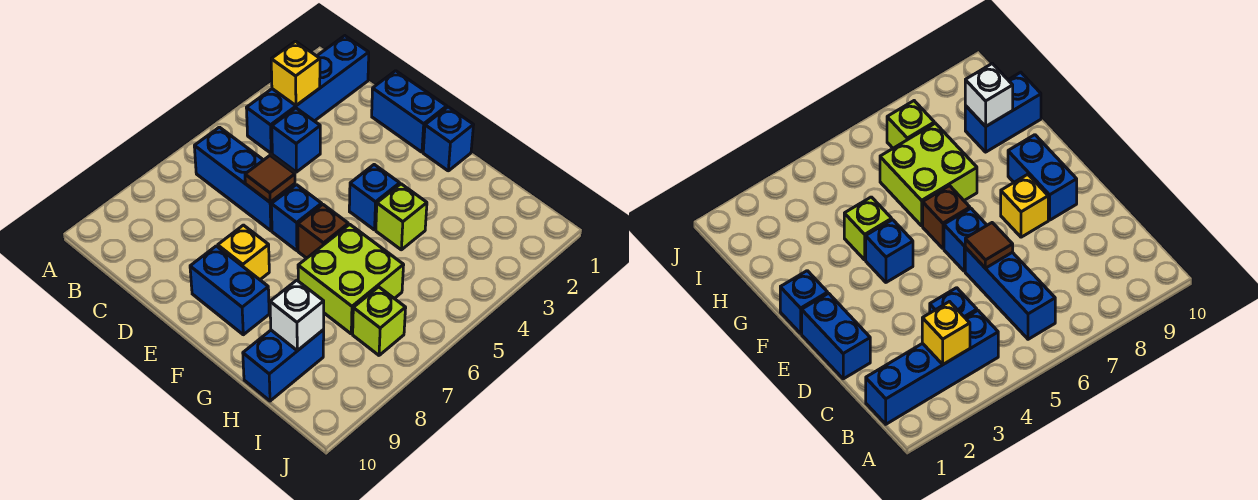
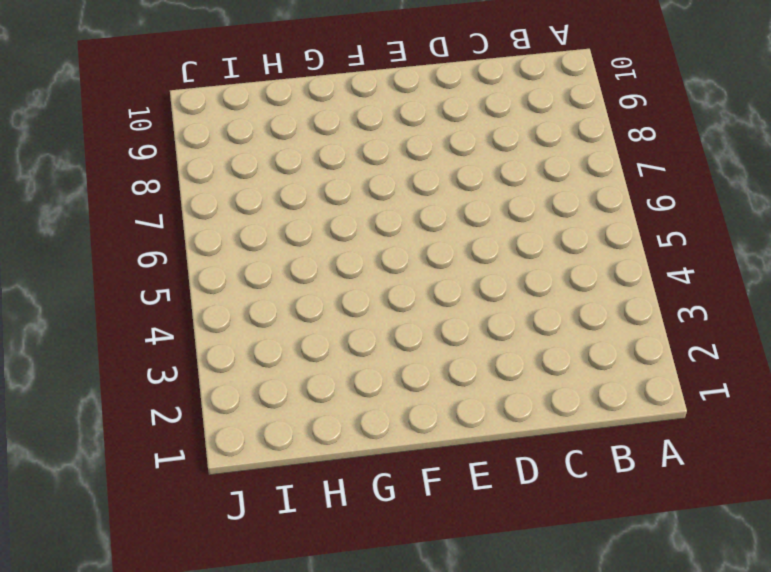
none -> blue 1x4 brick [247,36,369,153]
none -> blue 1x3 brick [194,127,295,231]
none -> blue 1x1 brick [272,108,320,172]

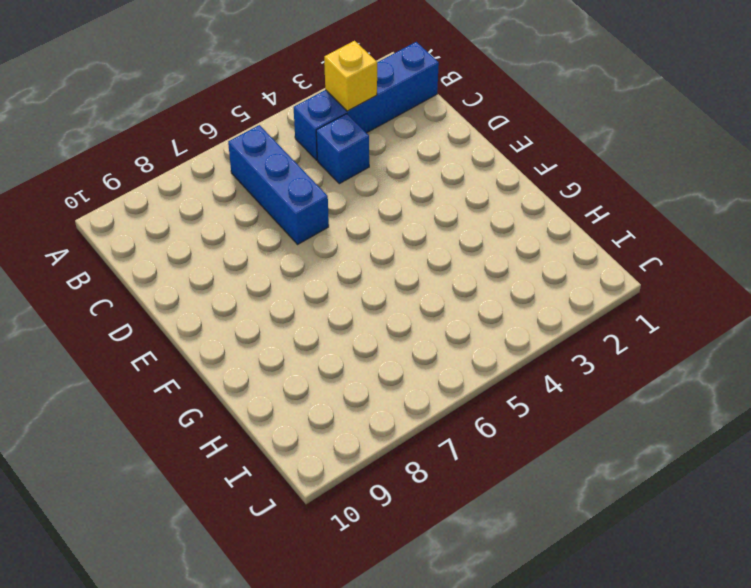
none -> blue 1x2 brick [372,71,447,152]
none -> blue 1x1 brick [271,185,322,251]
none -> yellow 1x1 brick [218,225,269,280]

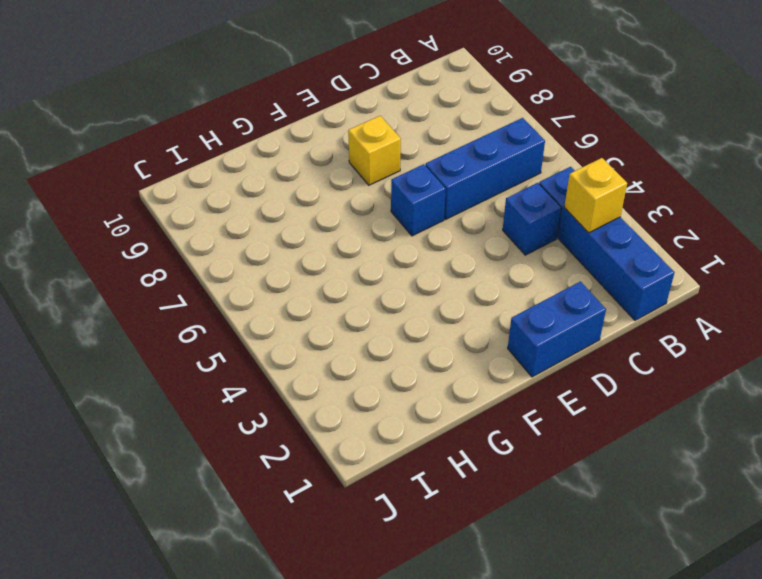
none -> blue 1x2 brick [190,246,269,335]
none -> blue 1x1 brick [423,107,473,171]
none -> blue 1x1 brick [349,165,400,230]

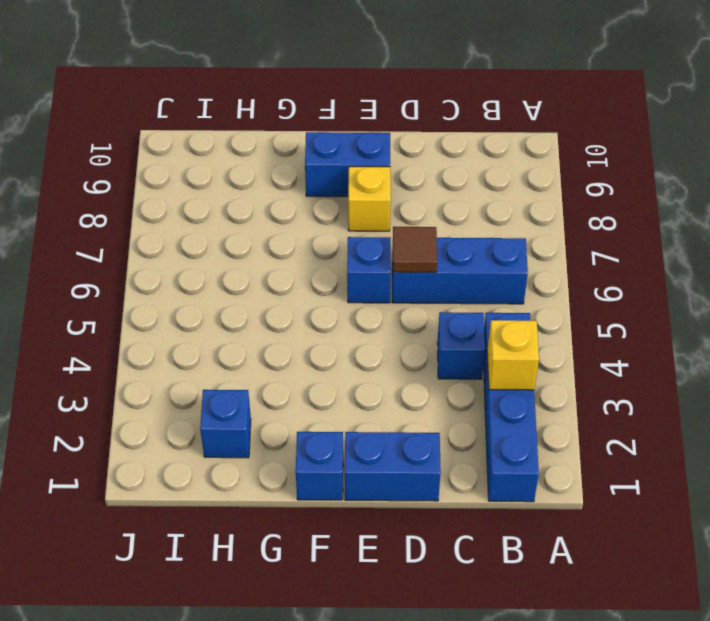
blue 1x1 brick [200,390,251,458] -> blue 1x1 brick moved to [349,165,400,230]
none -> brown 1x1 brick [298,204,348,258]
none -> lime 1x1 brick [376,184,427,250]
none -> lime 2x2 brick [298,224,404,334]

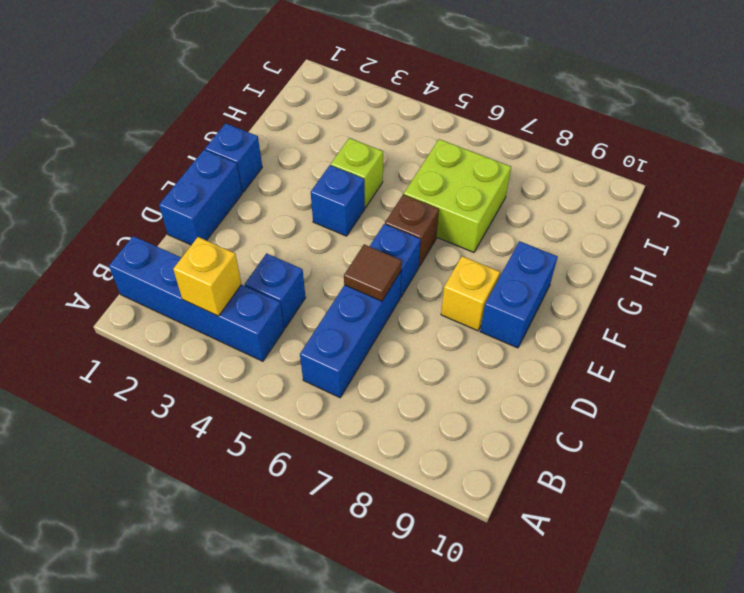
none -> blue 1x2 brick [243,330,324,401]
none -> lime 1x1 brick [353,287,406,355]
none -> white 1x1 brick [270,280,324,351]

